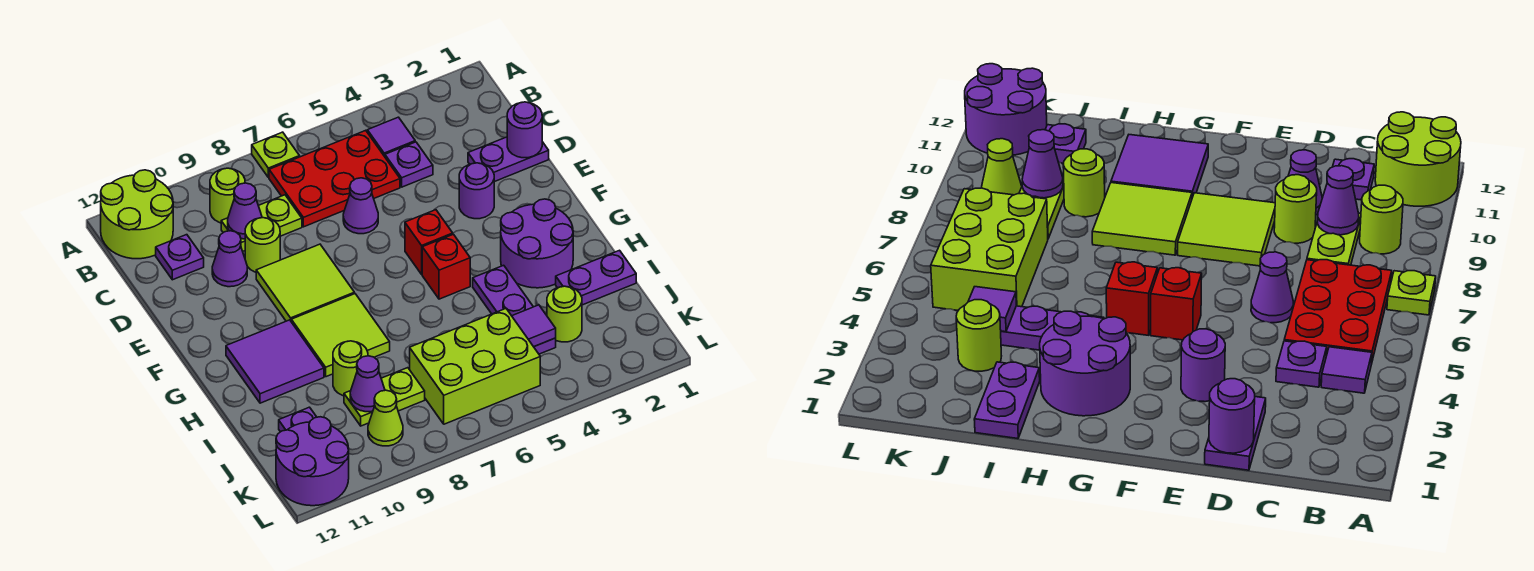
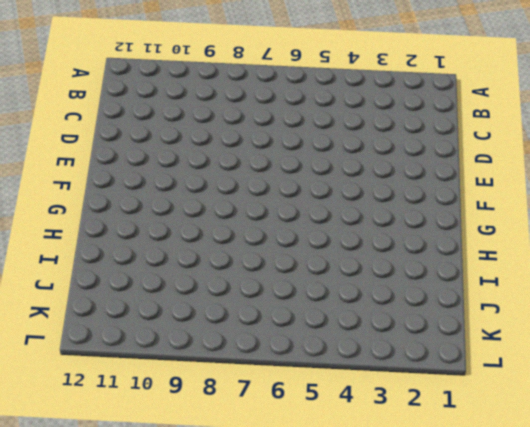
none -> lime 1x1 plate [252,132,300,177]
none -> lime 2x2 round brick [101,170,173,259]
none -> purple 1x1 tile [367,117,415,157]
none -> red 2x3 plate [269,130,400,227]

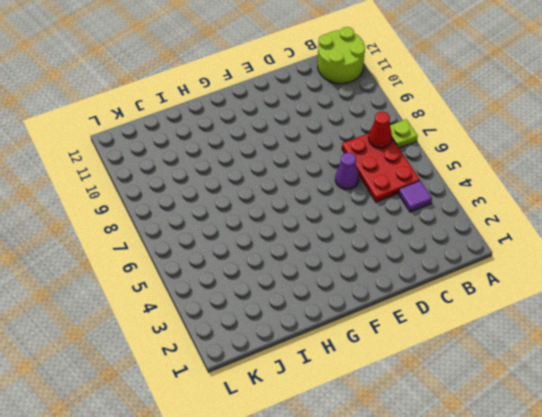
red 1x1 cone [368,112,392,148] -> none
none -> lime 1x1 round brick [210,168,245,223]
none -> purple 1x1 plate [385,142,433,187]
none -> lime 1x2 plate [221,195,302,251]
none -> purple 1x1 plate [156,235,204,280]

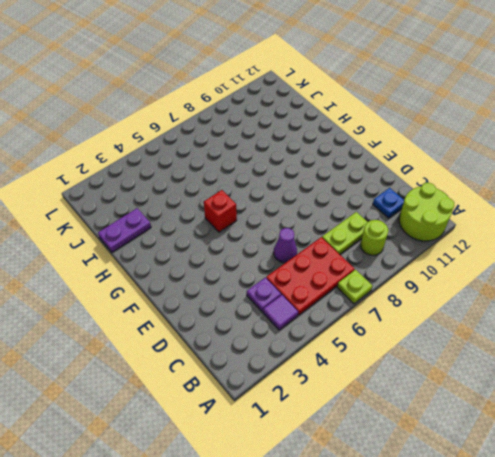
blue 1x1 plate [373,188,404,218] -> purple 1x1 plate [156,235,204,280]
none -> purple 1x2 plate [468,137,549,182]
none -> lime 1x1 round brick [245,218,280,272]
none -> purple 1x1 cone [212,231,247,287]
none -> purple 1x1 round brick [459,163,494,219]

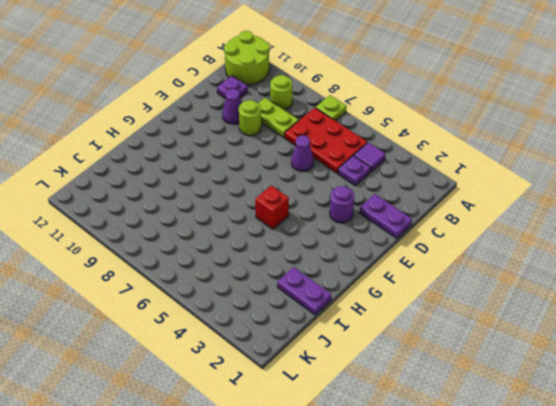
none -> lime 2x2 tile [256,244,354,321]
none -> red 1x1 brick [405,210,453,274]
none -> purple 2x2 round brick [501,199,573,288]
none -> lime 2x2 tile [291,294,390,377]

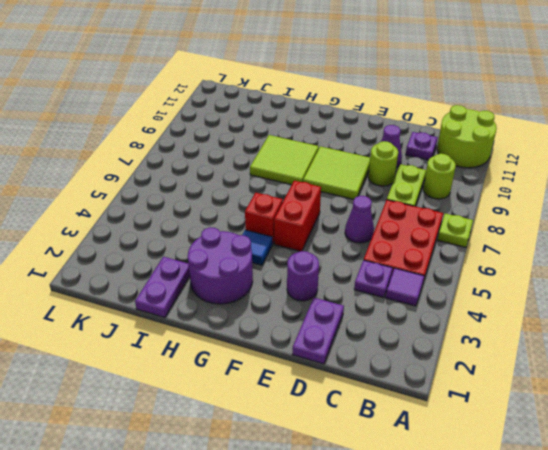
red 1x2 brick [274,181,321,251] -> red 1x1 brick [405,210,453,274]
blue 1x1 tile [242,230,272,265] -> none
none -> purple 2x2 tile [226,320,324,403]
none -> purple 1x3 plate [473,265,556,354]
none -> lime 1x1 round brick [333,341,368,396]
none -> lime 1x1 round brick [547,286,582,342]

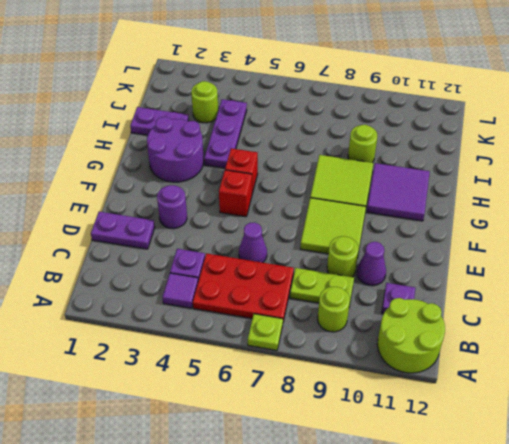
none -> lime 2x3 brick [410,309,540,424]
none -> lime 1x2 plate [344,368,425,426]
none -> purple 1x1 plate [279,407,316,432]
none -> lime 1x1 cone [368,390,403,446]

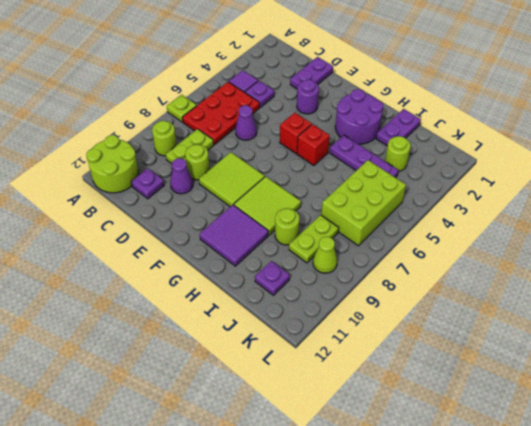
none -> purple 2x2 round brick [276,417,349,506]
none -> purple 1x1 cone [228,183,262,239]
none -> purple 1x1 round brick [507,102,542,158]
none -> purple 1x1 tile [512,305,556,347]

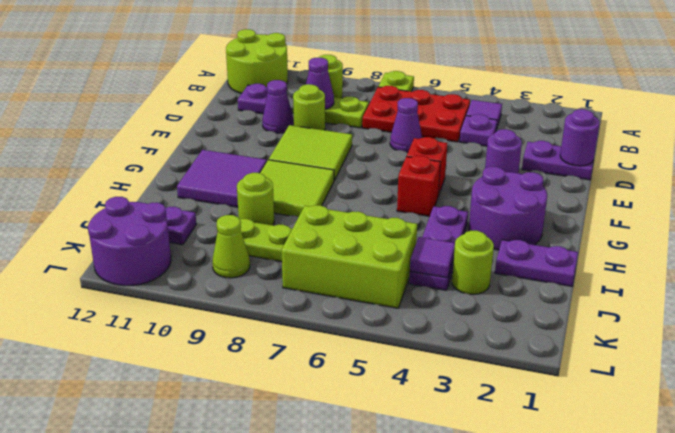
none -> purple 1x1 cone [350,356,385,412]

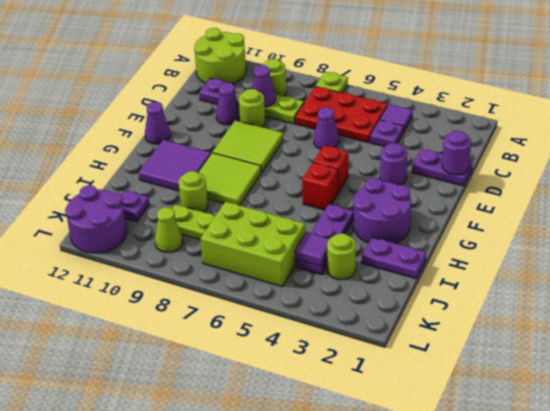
purple 1x1 cone [145,102,170,144] -> purple 1x1 cone moved to [350,356,385,412]

